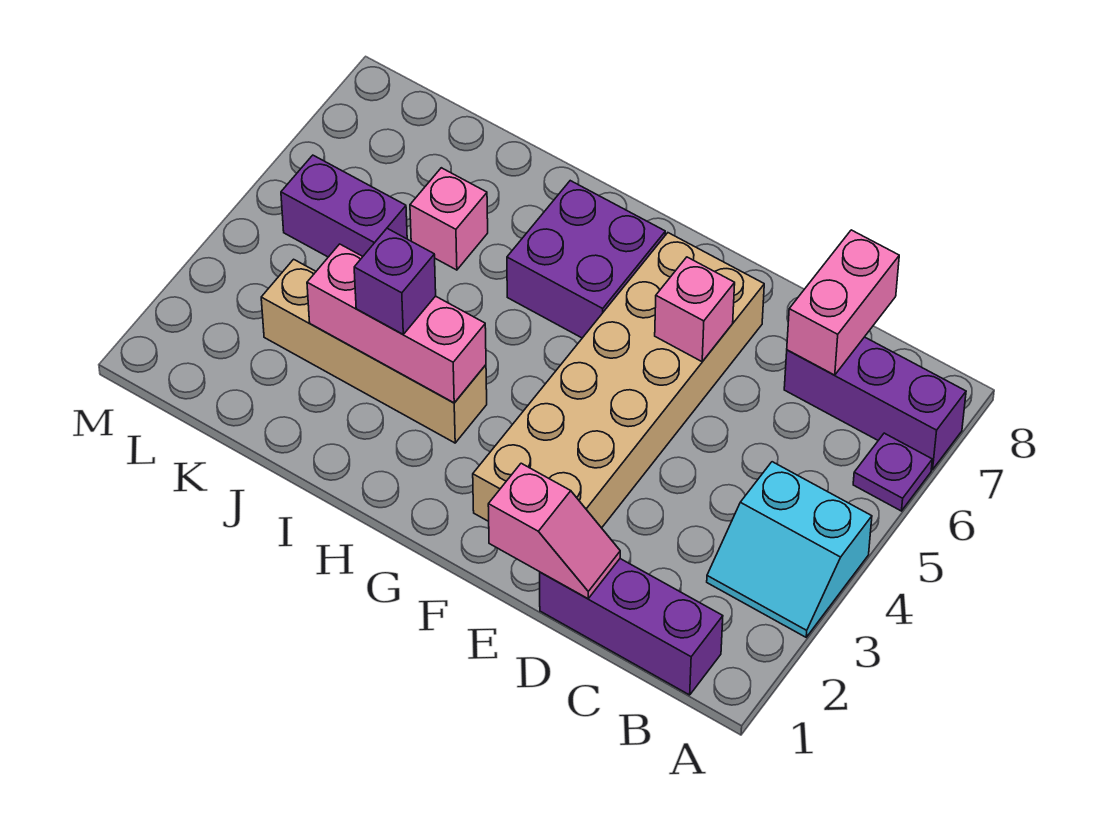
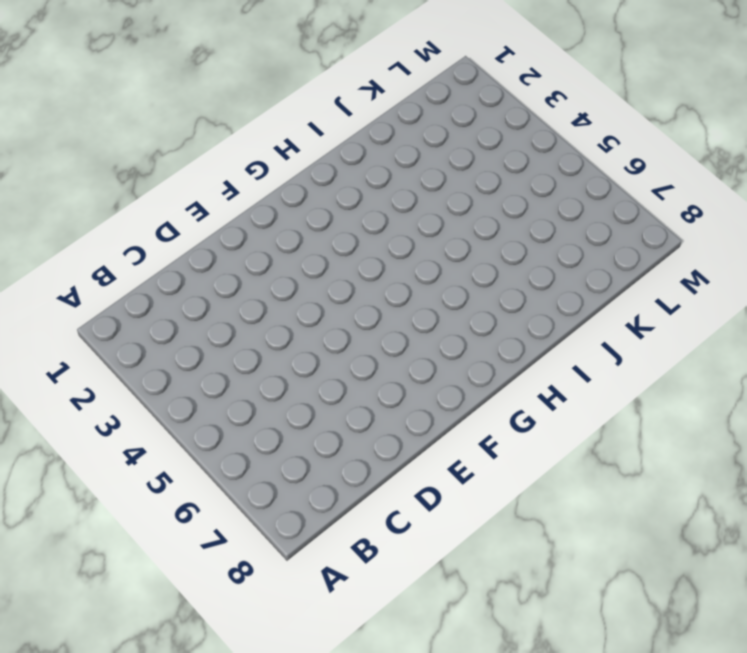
none -> cyan 2x2 slope [707,462,872,637]
none -> purple 1x1 plate [853,433,932,511]
none -> purple 1x3 brick [784,337,966,470]

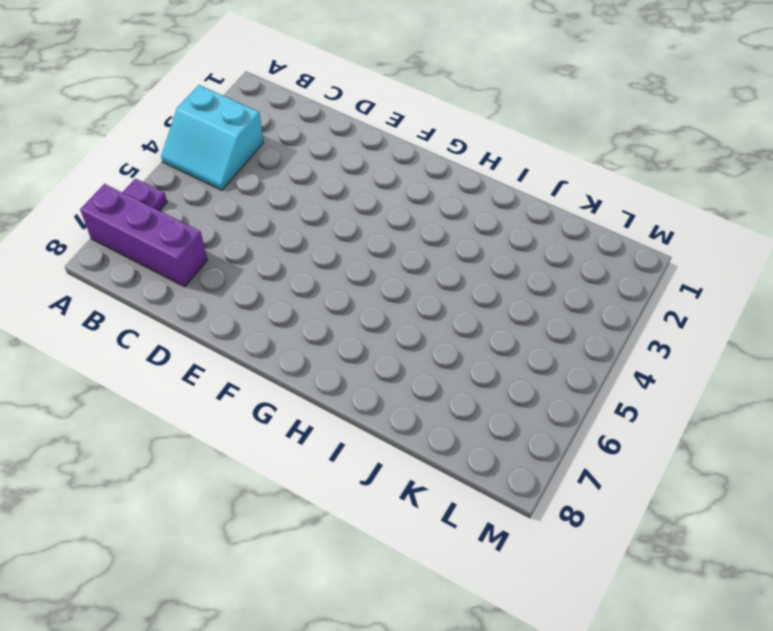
cyan 2x2 slope [161,85,264,190] -> cyan 2x2 slope turned to [707,462,872,637]
none -> purple 1x3 brick [540,559,723,695]
none -> tan 2x6 brick [473,233,764,528]
none -> purple 2x2 brick [507,181,665,338]

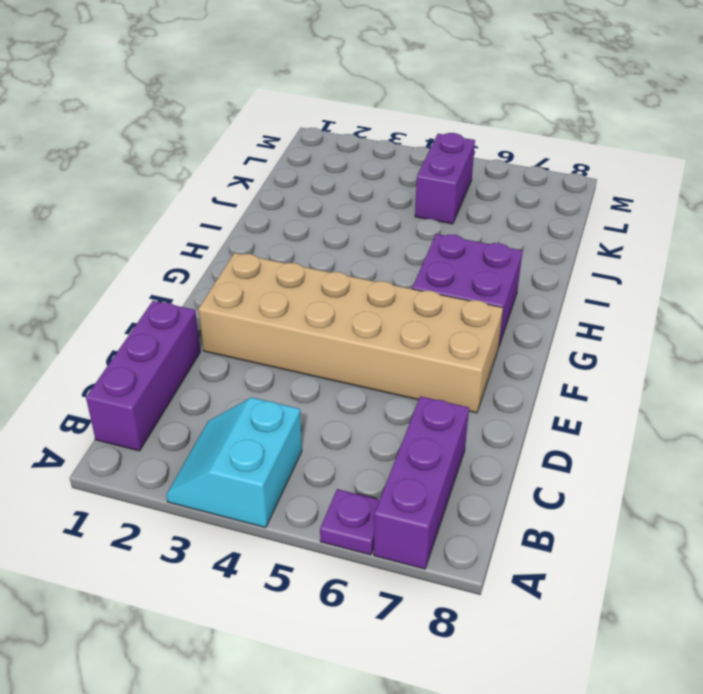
none -> tan 1x4 brick [261,259,487,443]
none -> pink 1x1 brick [410,168,488,270]
none -> pink 1x2 brick [787,230,899,375]

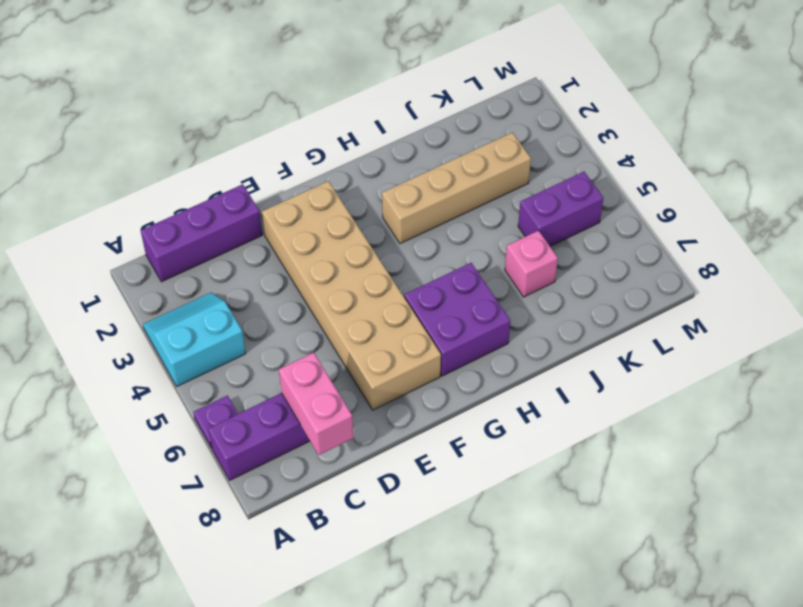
none -> pink 1x2 slope [488,463,620,599]
none -> pink 1x1 brick [655,257,735,362]
none -> pink 1x3 brick [307,244,486,403]

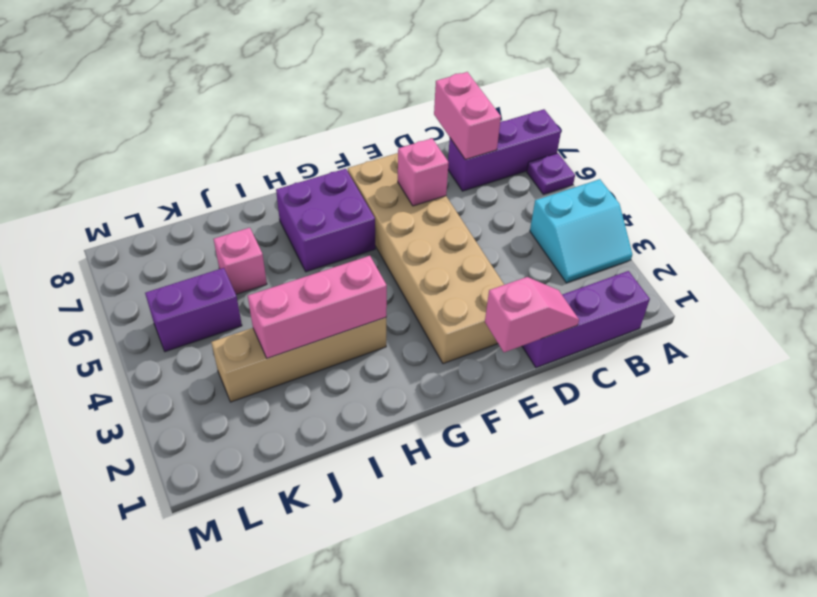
none -> purple 1x1 brick [354,228,436,334]

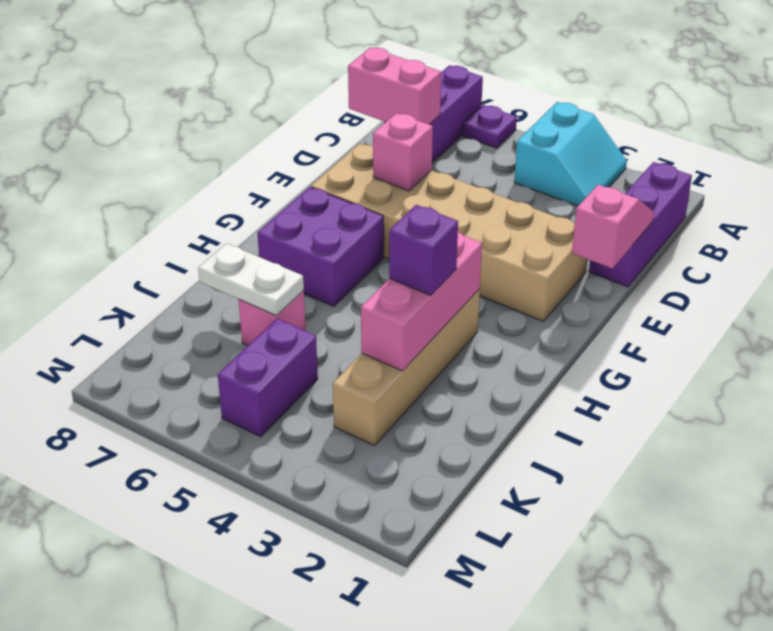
white 1x2 plate [198,243,304,315] -> none

